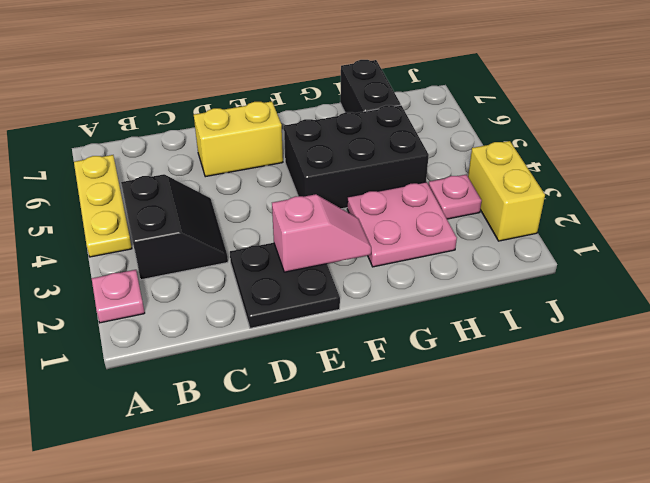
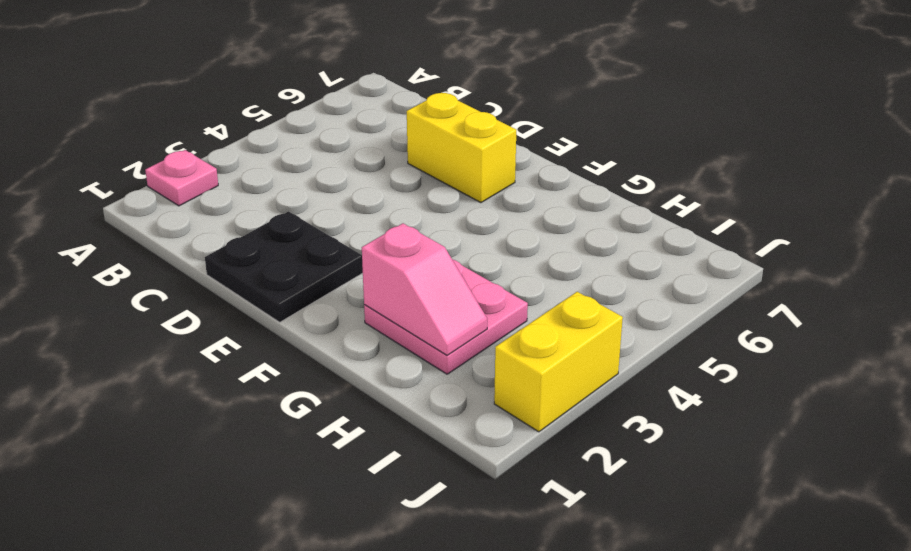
pink 1x2 slope [362,223,487,355] -> pink 1x2 slope moved to [272,194,371,272]
none -> yellow 1x3 plate [74,155,132,257]
none -> black 2x2 slope [121,174,228,280]

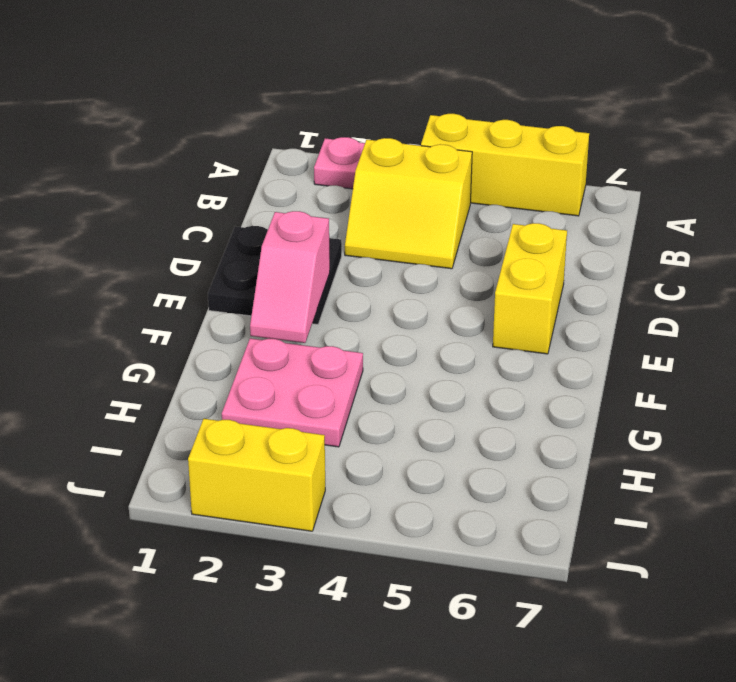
yellow 1x3 brick [421,114,589,216] -> yellow 1x3 plate [74,155,132,257]
yellow 2x2 slope [345,138,472,269] -> black 2x2 slope [121,174,228,280]
none -> black 2x3 brick [284,105,429,209]
none -> black 1x2 brick [340,60,401,113]

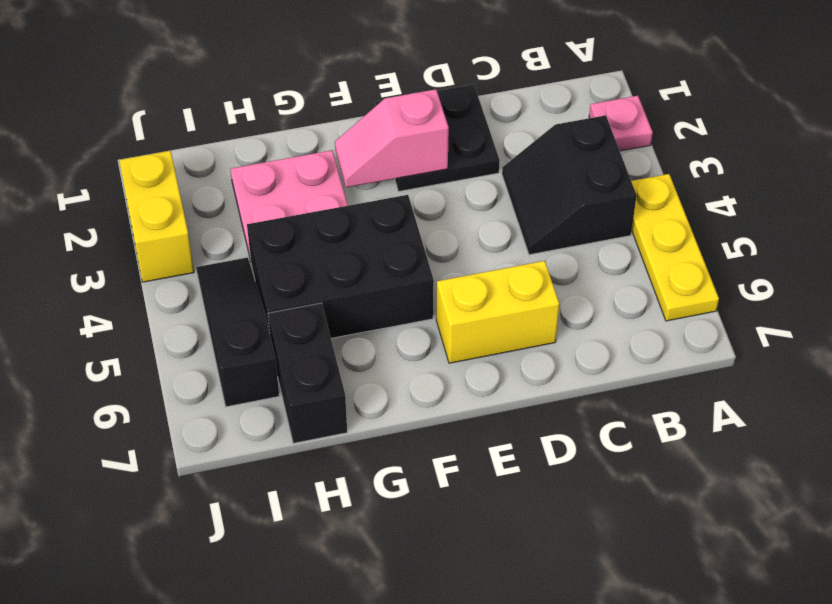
black 1x3 slope [196,258,279,407] -> none
none -> pink 1x1 plate [428,175,482,219]

